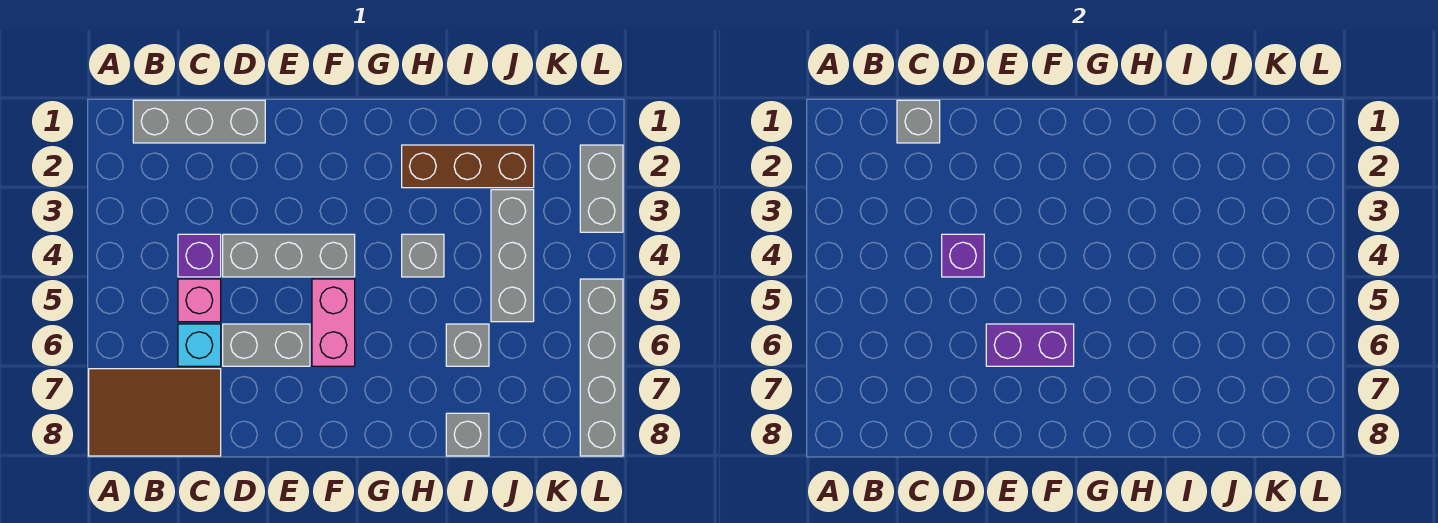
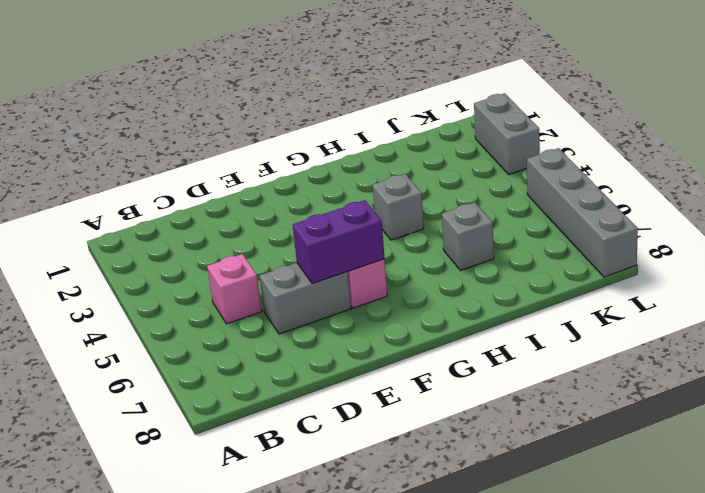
none -> brown 2x3 tile [89,369,221,456]
none -> grey 1x3 brick [133,100,265,143]
none -> purple 1x1 brick [178,234,221,277]

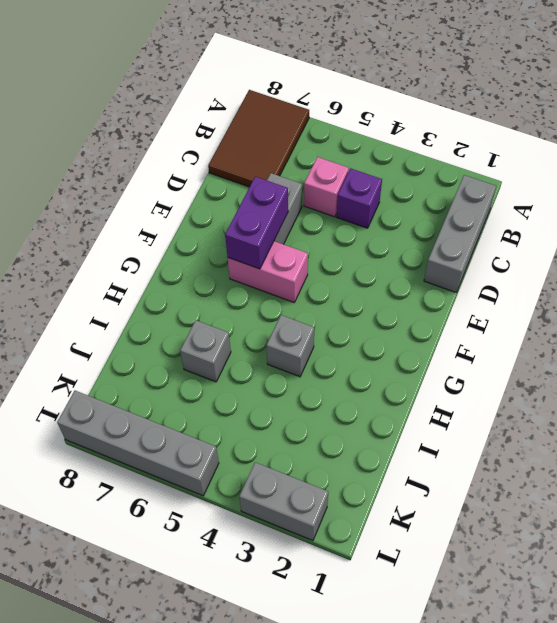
none -> cyan 1x1 brick [178,324,221,366]
none -> grey 1x3 brick [223,234,355,277]
none -> brown 1x3 brick [402,145,534,188]

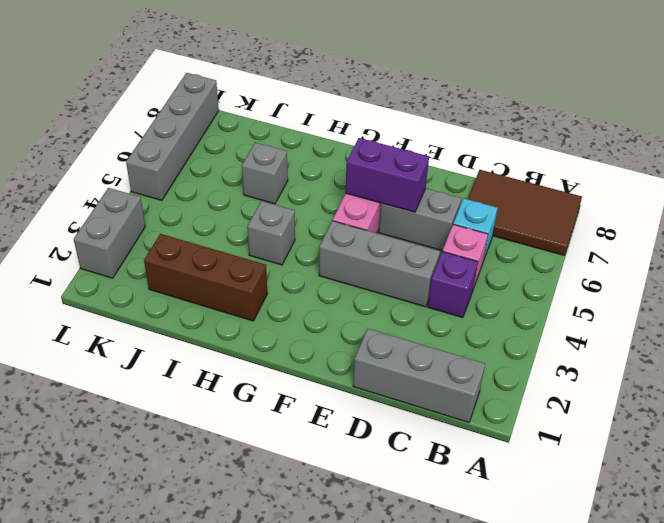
none -> grey 1x1 brick [446,413,489,456]
none -> grey 1x3 brick [491,190,534,322]
none -> grey 1x1 brick [897,100,940,143]

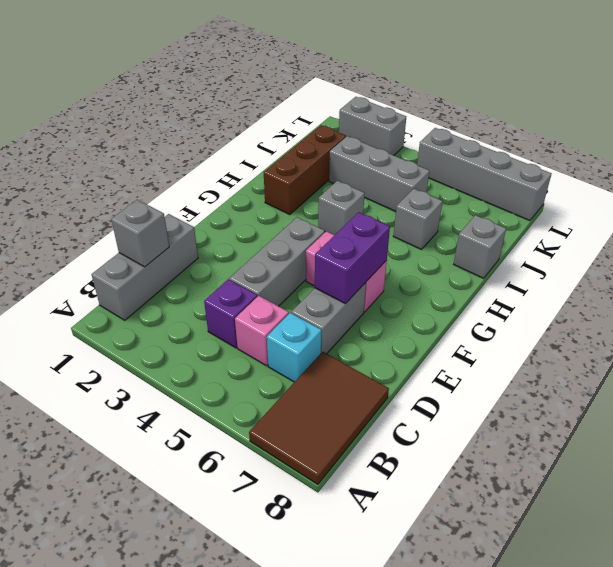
none -> purple 1x1 brick [942,234,984,277]

